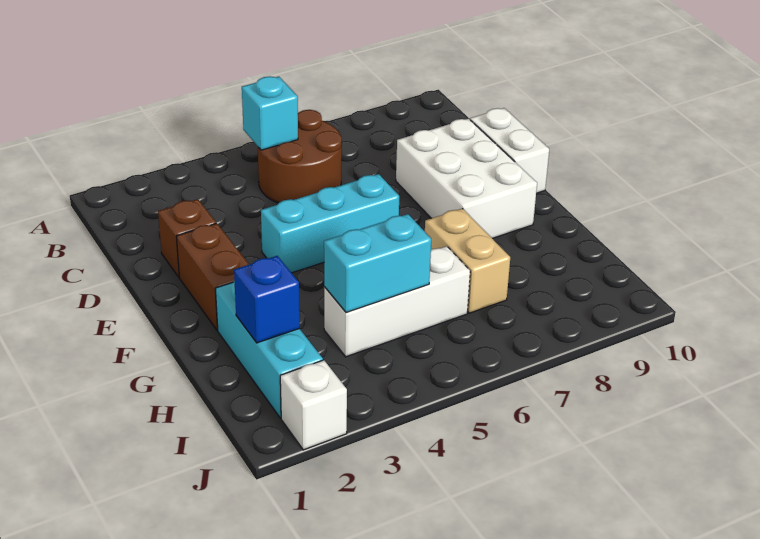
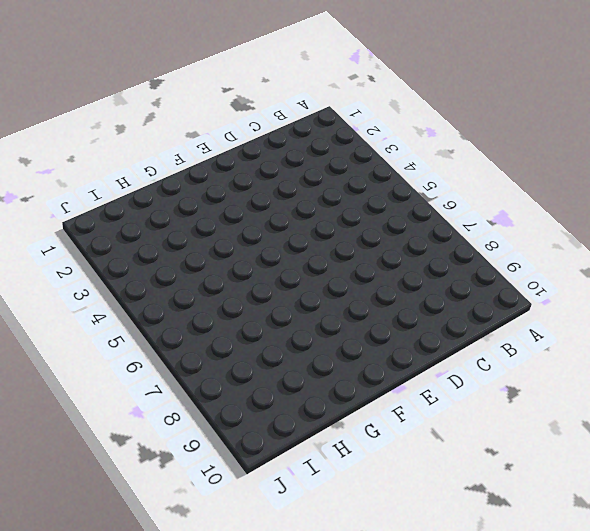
none -> brown 2x2 round brick [258,110,342,203]
none -> brown 1x1 brick [158,199,216,277]
none -> white 2x3 brick [396,119,537,238]

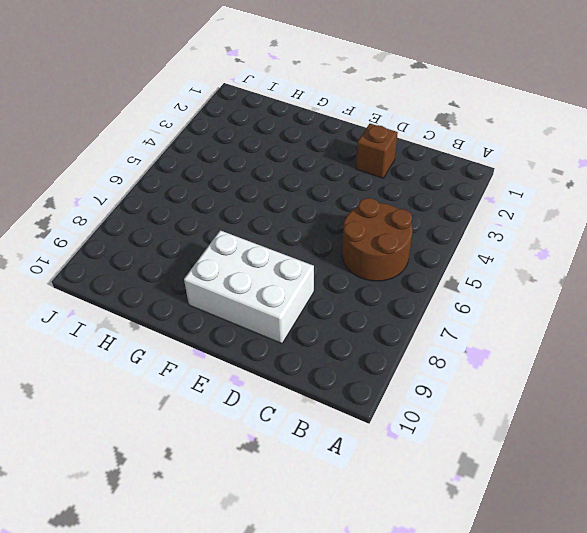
none -> white 1x2 brick [470,108,549,193]
none -> brown 1x2 brick [176,223,249,330]
none -> cyan 1x3 brick [261,174,399,273]

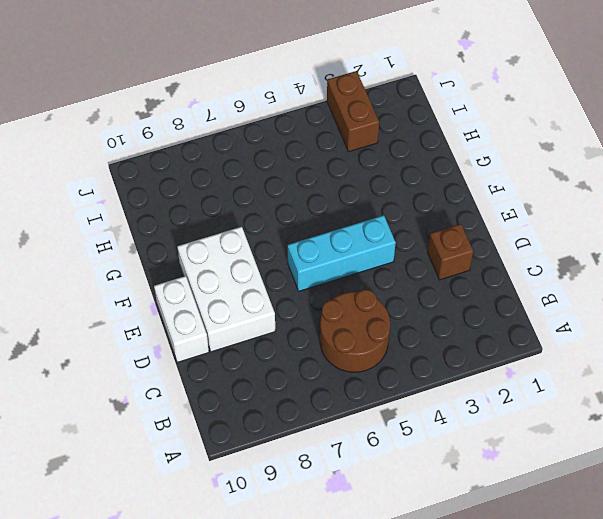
brown 1x2 brick [327,71,379,152] -> brown 1x2 brick moved to [176,223,249,330]
none -> cyan 1x3 brick [215,281,323,418]
none -> tan 1x2 brick [425,209,510,313]
none -> white 1x3 brick [324,246,470,357]

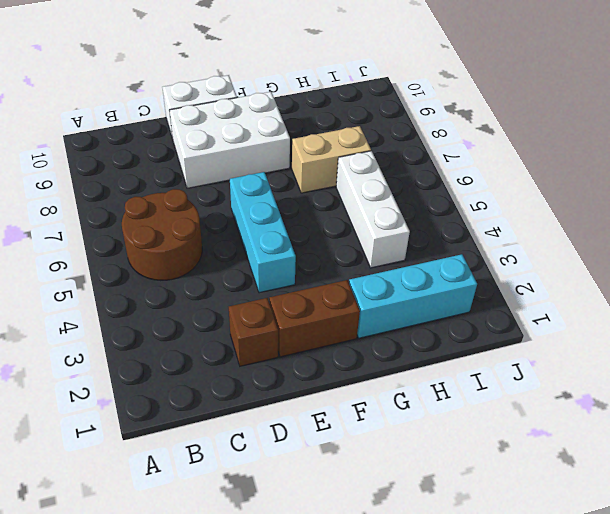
none -> white 1x1 brick [280,360,347,450]
none -> cyan 1x1 brick [242,76,298,150]
none -> blue 1x1 brick [234,256,300,343]

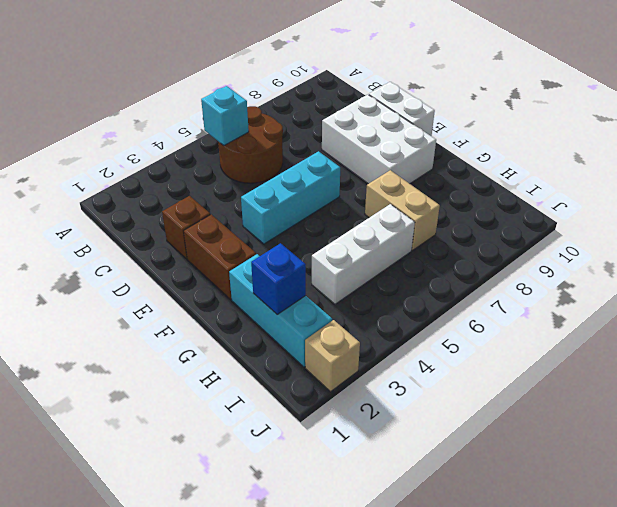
tan 1x1 brick [305,320,360,392] -> white 1x1 brick [280,360,347,450]
none -> cyan 1x2 brick [324,214,431,313]

